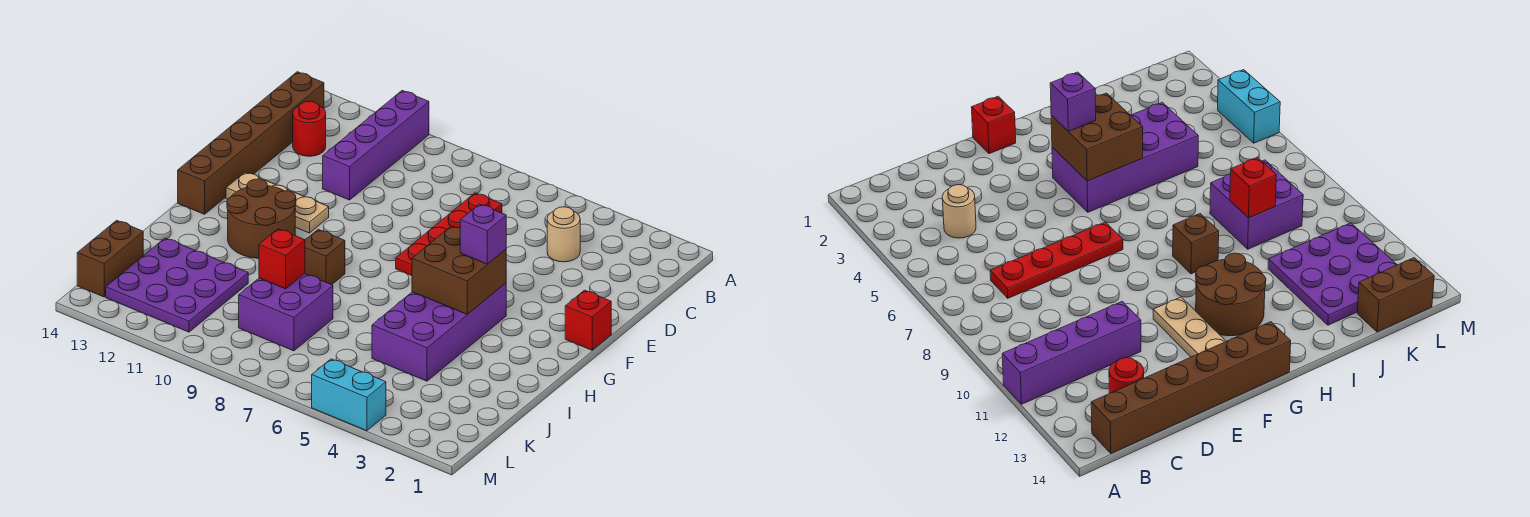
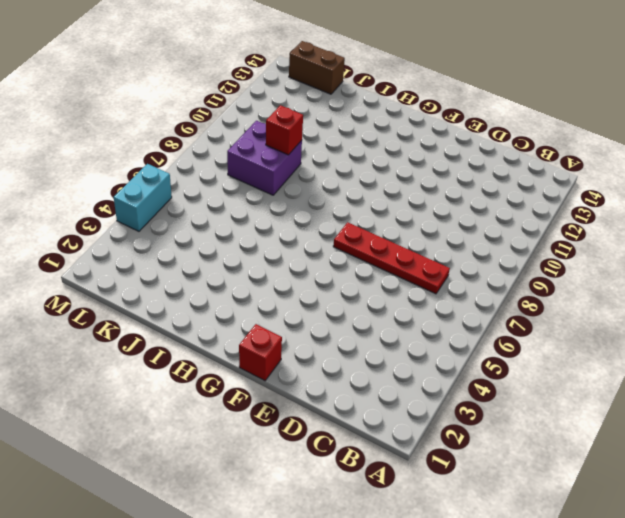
none -> purple 1x4 brick [323,91,429,200]
none -> brown 1x6 brick [178,72,324,214]
none -> tan 1x1 round brick [547,207,580,262]

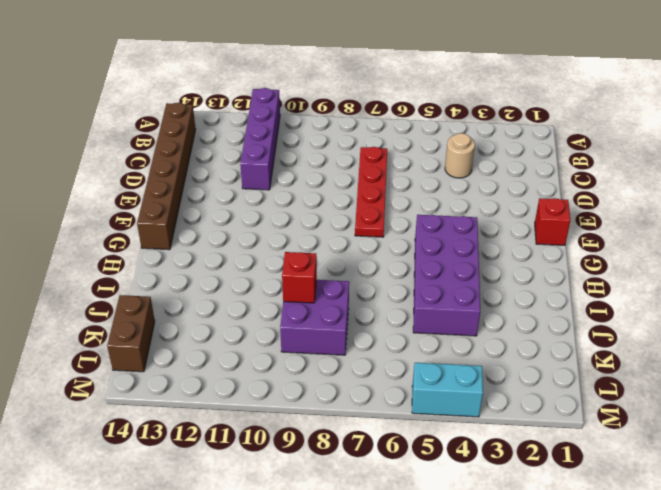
none -> red 1x1 round brick [293,101,326,156]
none -> tan 1x3 plate [226,172,329,233]
none -> brown 2x2 round brick [227,179,296,258]

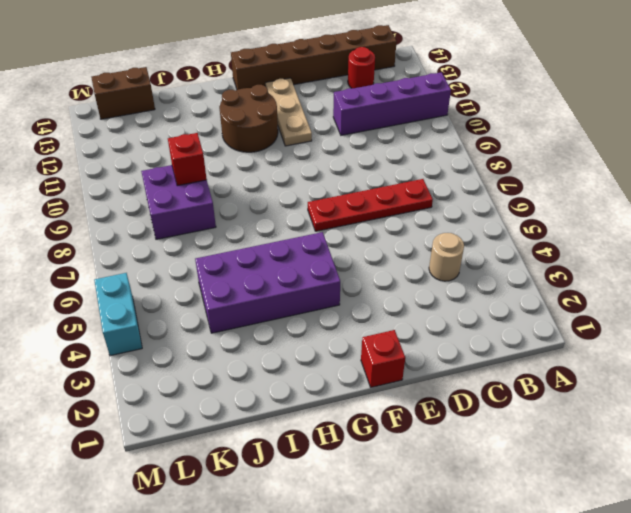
none -> brown 1x1 brick [305,230,345,285]
none -> purple 3x3 plate [106,238,248,332]
none -> brown 2x2 brick [412,226,506,314]

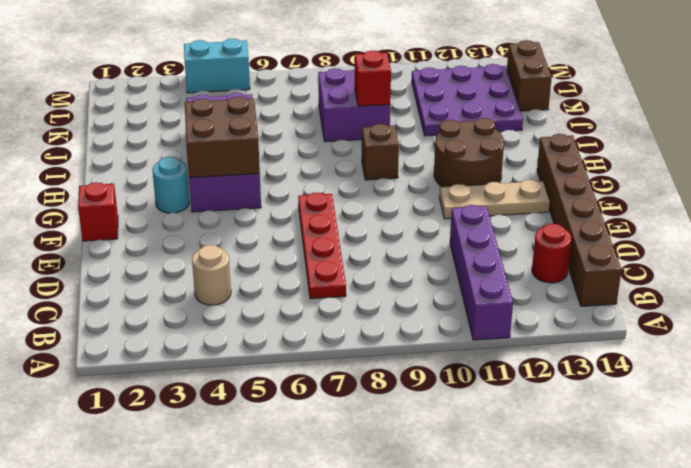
cyan 1x1 round brick [152,157,189,213] -> none
none -> purple 1x1 brick [460,204,506,264]

